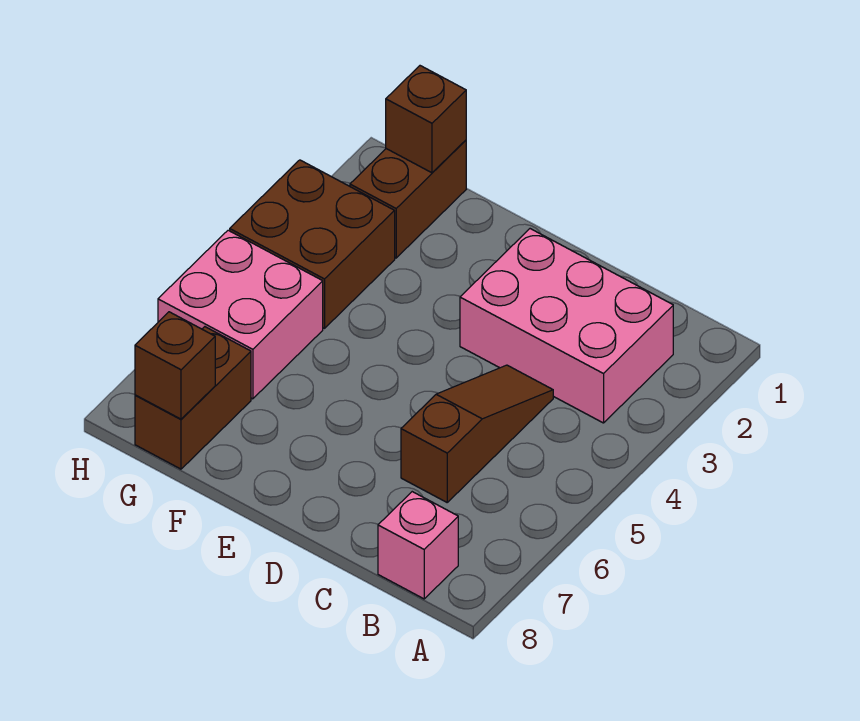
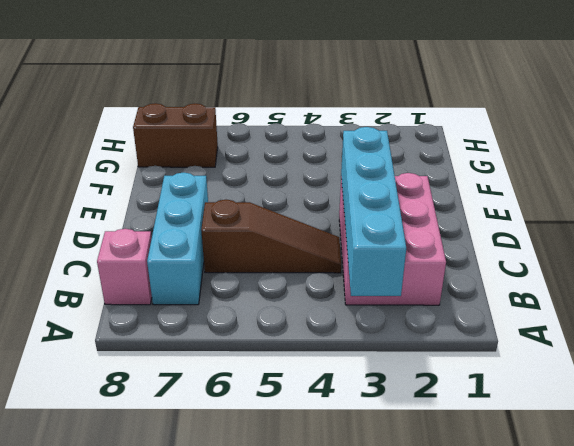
cyan 1x4 brick [341,127,406,296] -> none
cyan 1x3 brick [147,172,208,305] -> none
none -> brown 1x2 brick [350,140,466,258]
none -> brown 2x2 brick [230,160,395,328]

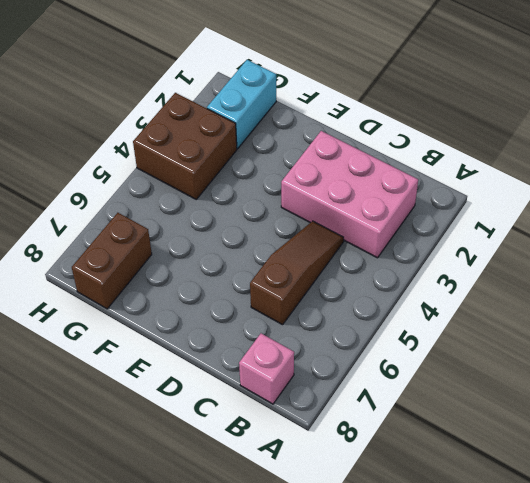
cyan 1x2 brick [207,60,276,149] -> brown 1x2 brick [350,140,466,258]
none -> pink 2x2 brick [158,230,323,399]
none -> brown 1x1 brick [386,66,466,173]

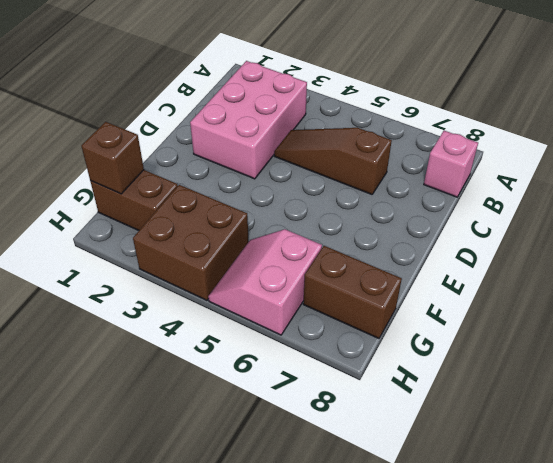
pink 2x2 slope [208,229,322,335] -> pink 2x2 brick [158,230,323,399]
none -> brown 1x1 brick [135,312,215,419]

